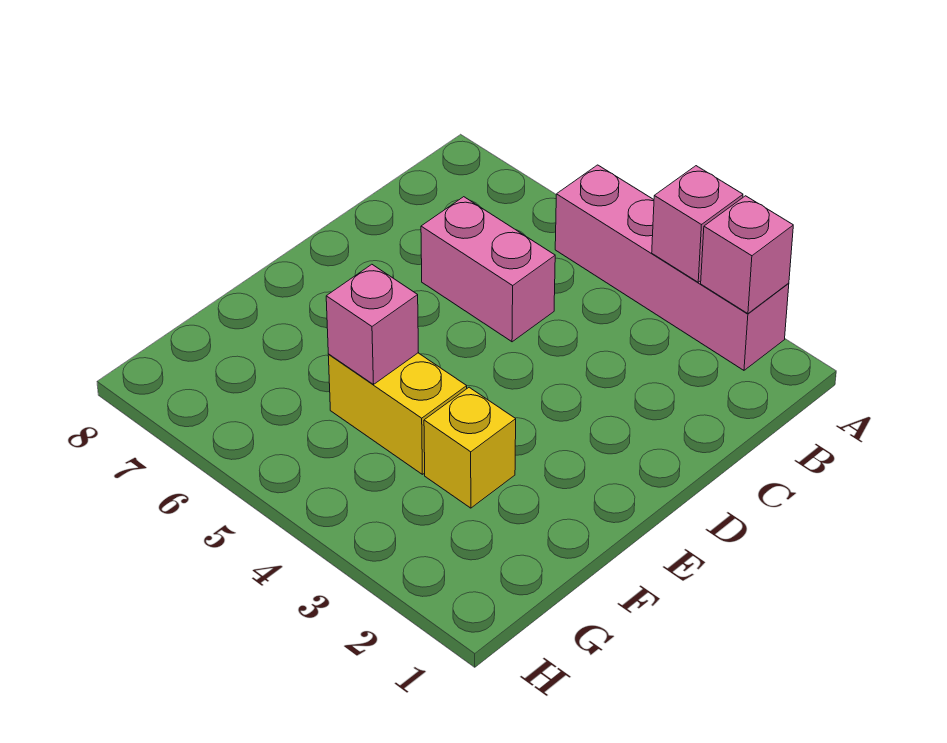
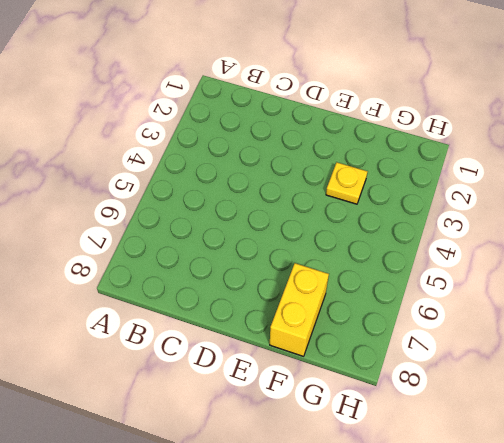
yellow 1x1 plate [326,162,368,204] -> yellow 1x1 brick [424,387,516,508]
yellow 1x2 brick [270,263,329,356] -> yellow 1x2 brick moved to [328,353,467,474]
none -> pink 1x4 brick [555,165,789,370]
none -> pink 1x2 brick [421,197,555,342]

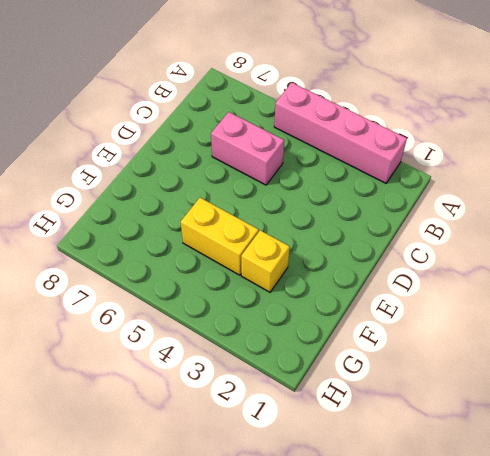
none -> pink 1x1 brick [701,196,793,314]
none -> pink 1x1 brick [652,166,743,282]

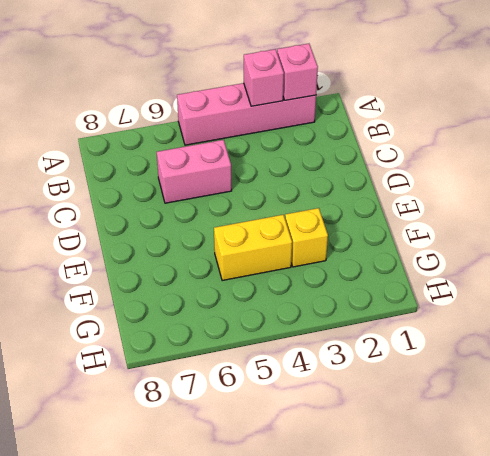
none -> pink 1x1 brick [326,264,418,384]

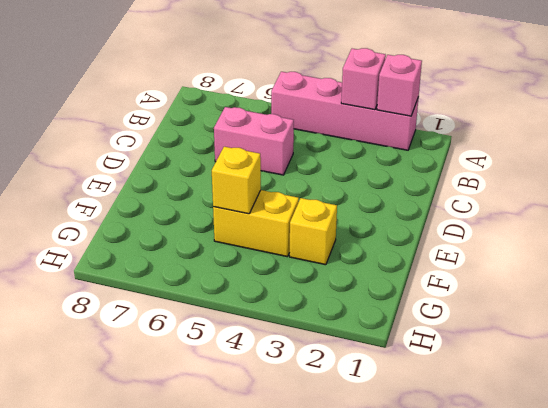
yellow 1x1 brick [212,147,261,214] -> pink 1x1 brick [326,264,418,384]

